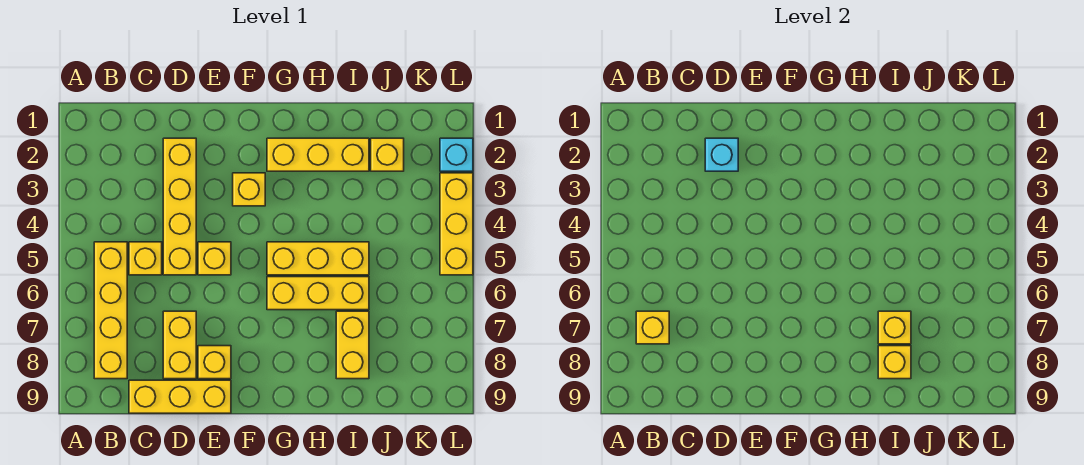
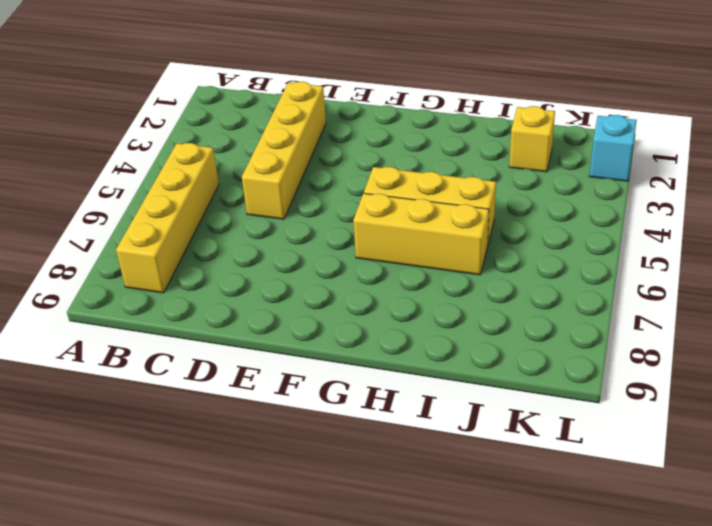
none -> yellow 1x1 brick [129,242,162,275]
none -> yellow 1x3 brick [129,380,231,413]
none -> yellow 1x2 brick [163,311,196,379]

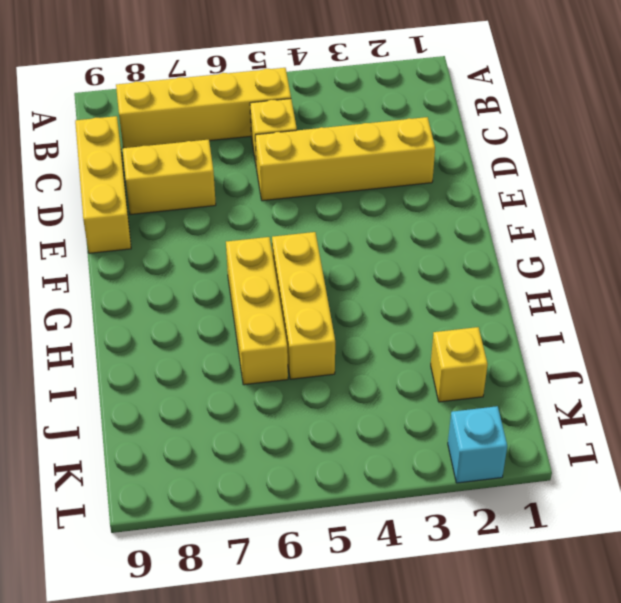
none -> yellow 1x1 brick [198,242,231,275]
none -> yellow 1x1 brick [198,346,231,379]
none -> yellow 1x1 brick [233,173,265,206]

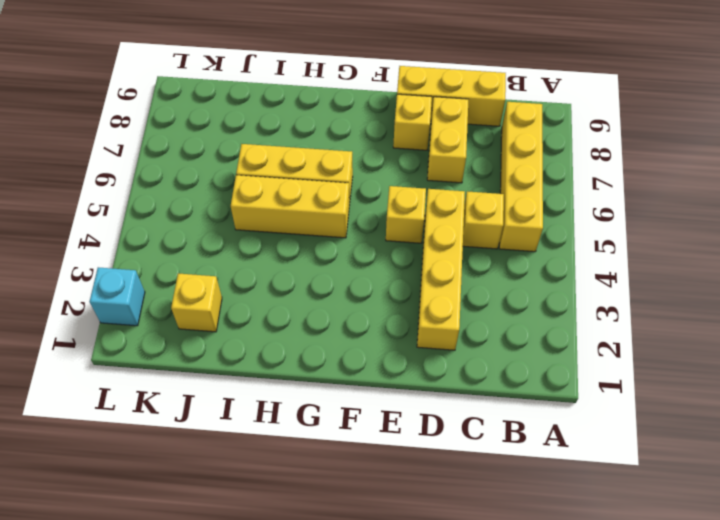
none -> yellow 1x1 brick [233,173,265,206]
none -> yellow 1x3 brick [267,138,369,171]
none -> yellow 1x2 brick [336,311,369,379]

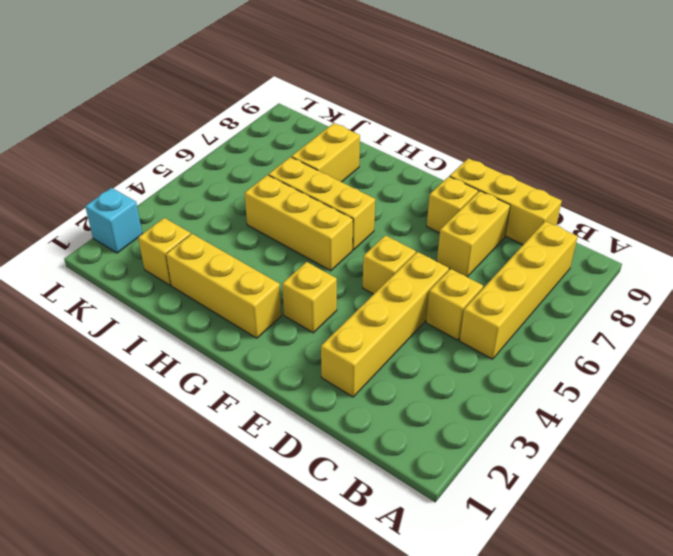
none -> yellow 1x3 brick [440,173,473,275]
none -> yellow 1x1 brick [636,311,669,344]
none -> cyan 1x1 brick [705,138,738,171]

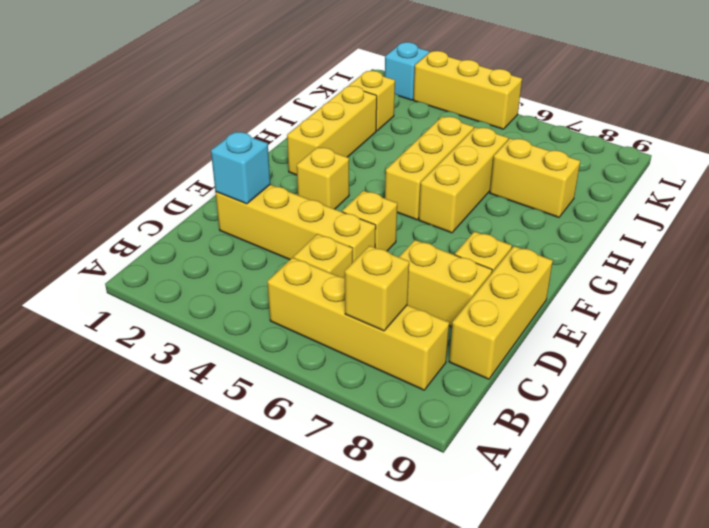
none -> yellow 1x1 brick [878,311,911,344]
none -> yellow 1x1 brick [878,346,911,379]

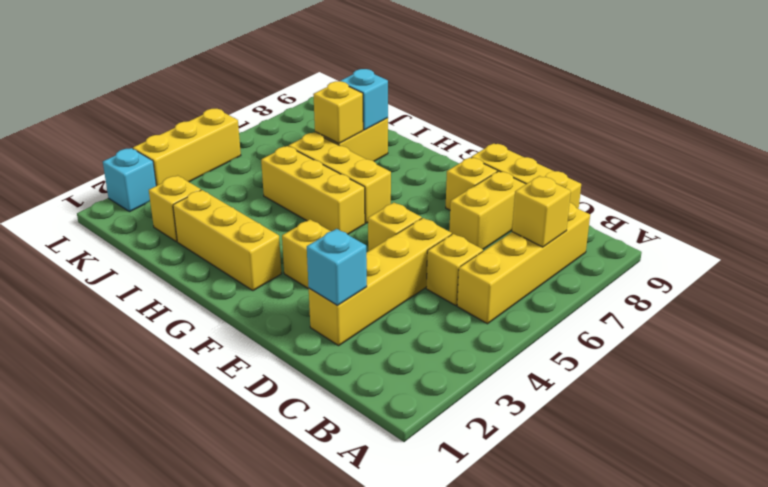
cyan 1x1 brick [341,69,388,130] -> yellow 1x1 brick [878,346,911,379]

